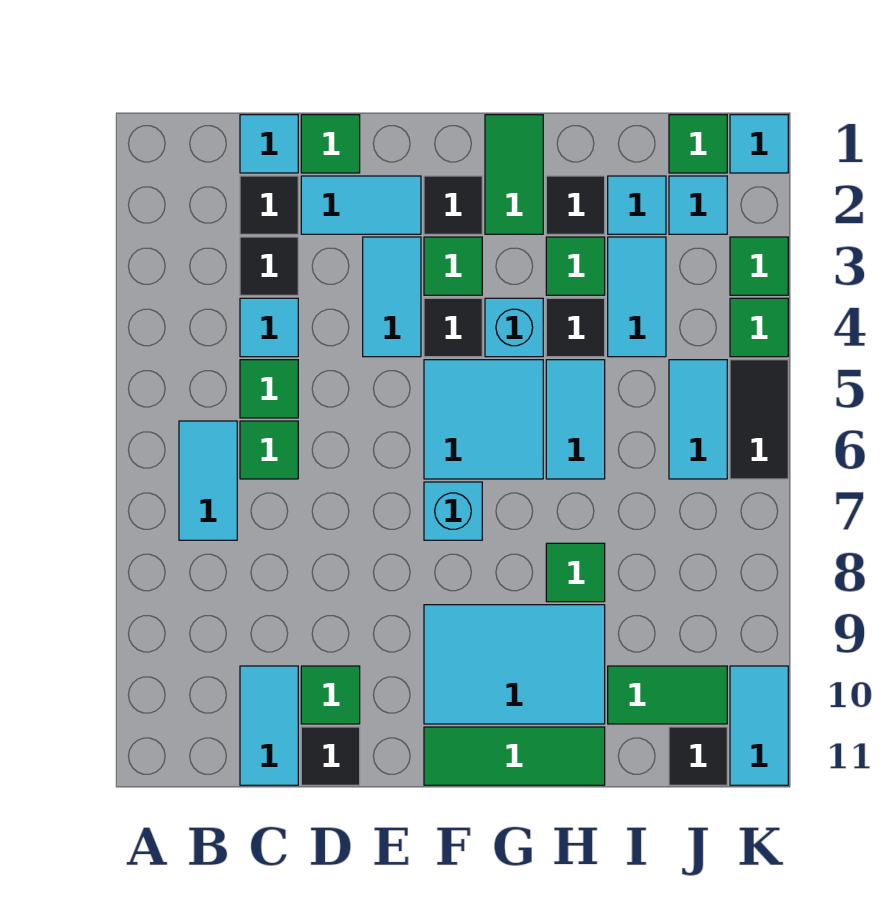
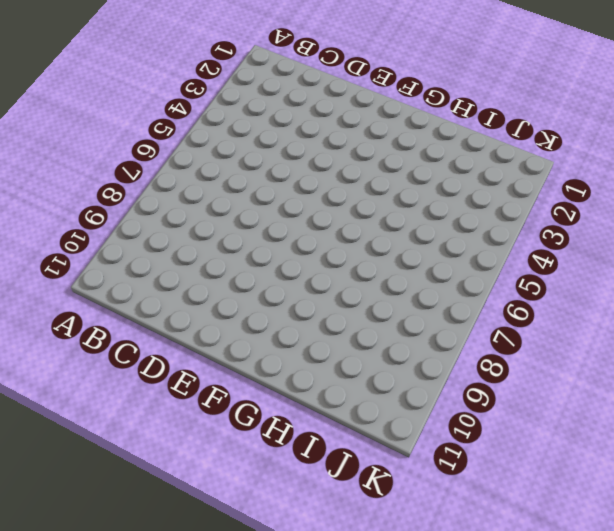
none -> cyan 1x2 tile [179,421,237,540]
none -> cyan 1x1 tile [240,115,298,173]
none -> black 1x1 tile [240,176,298,234]
none -> black 1x1 tile [240,237,298,295]

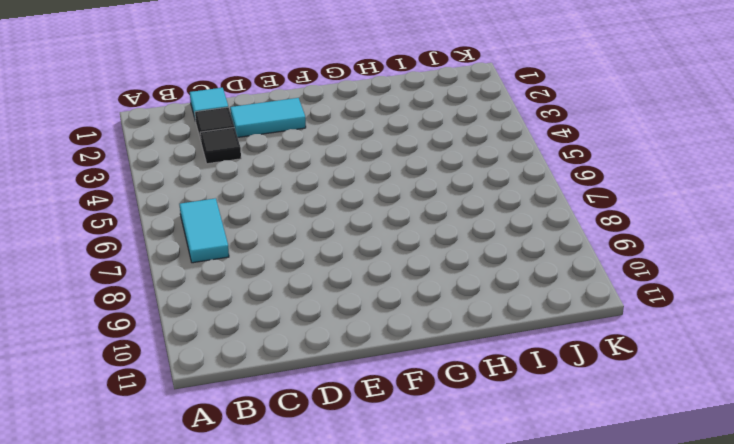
none -> cyan 1x1 tile [240,298,298,357]
none -> green 1x1 tile [240,360,298,418]
none -> green 1x1 tile [240,421,298,479]
none -> cyan 1x2 tile [240,666,298,785]

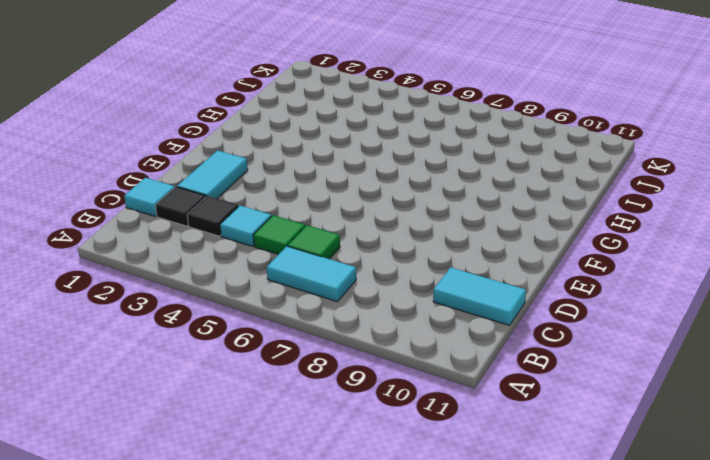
none -> green 1x1 tile [301,115,360,173]
none -> green 1x1 tile [301,666,360,724]
none -> black 1x1 tile [301,727,360,785]
none -> cyan 1x2 tile [363,237,421,357]

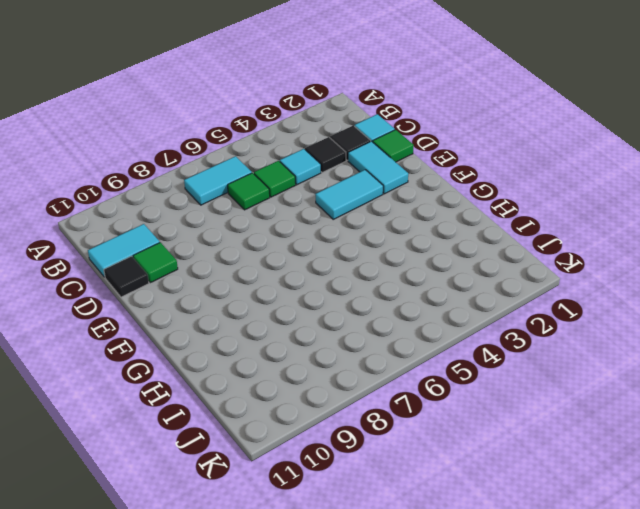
none -> black 1x1 tile [424,176,482,234]
none -> green 1x1 tile [424,237,482,295]
none -> black 1x1 tile [424,298,482,357]
none -> cyan 2x2 tile [424,360,543,479]

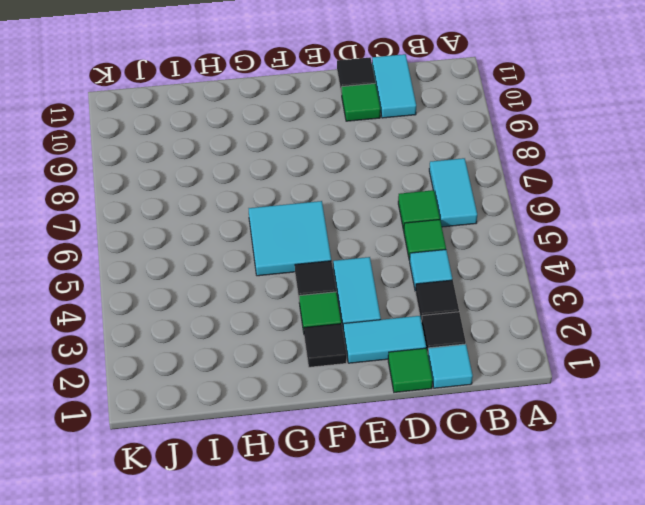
none -> cyan 1x1 brick [424,482,482,540]
none -> cyan 2x3 tile [424,605,605,724]
none -> green 1x3 tile [424,727,605,785]
none -> green 1x2 tile [485,115,543,234]

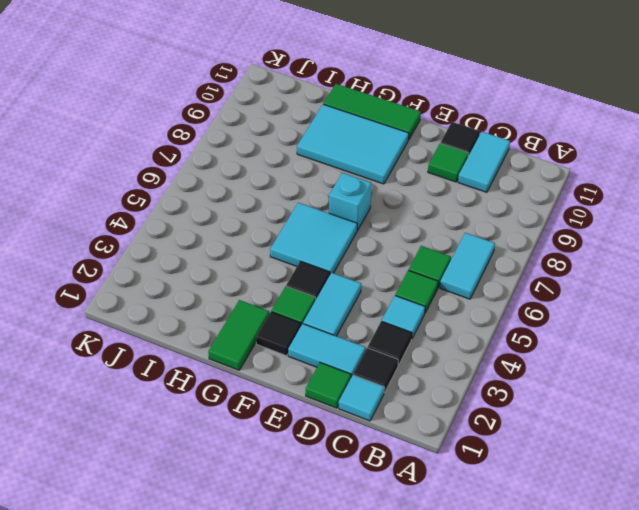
none -> cyan 1x1 brick [485,298,543,357]
none -> black 1x1 tile [546,176,605,234]
none -> green 1x1 tile [546,237,605,295]
none -> black 1x1 tile [546,298,605,357]

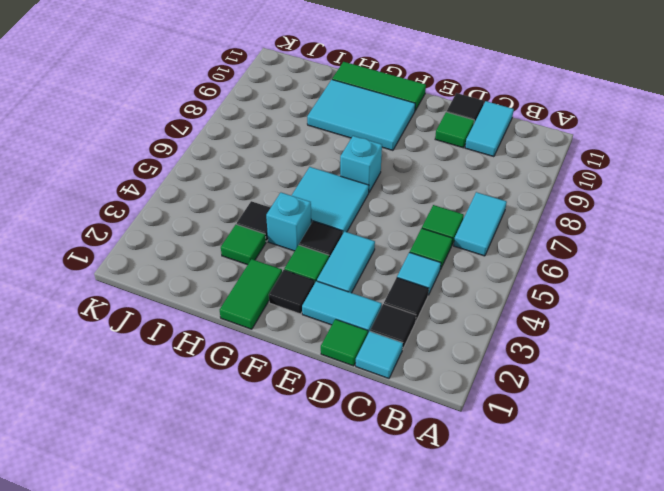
none -> black 1x1 tile [546,176,605,234]
none -> cyan 1x2 tile [546,360,605,479]
none -> green 1x1 tile [546,543,605,602]
none -> cyan 1x1 tile [608,176,666,234]

